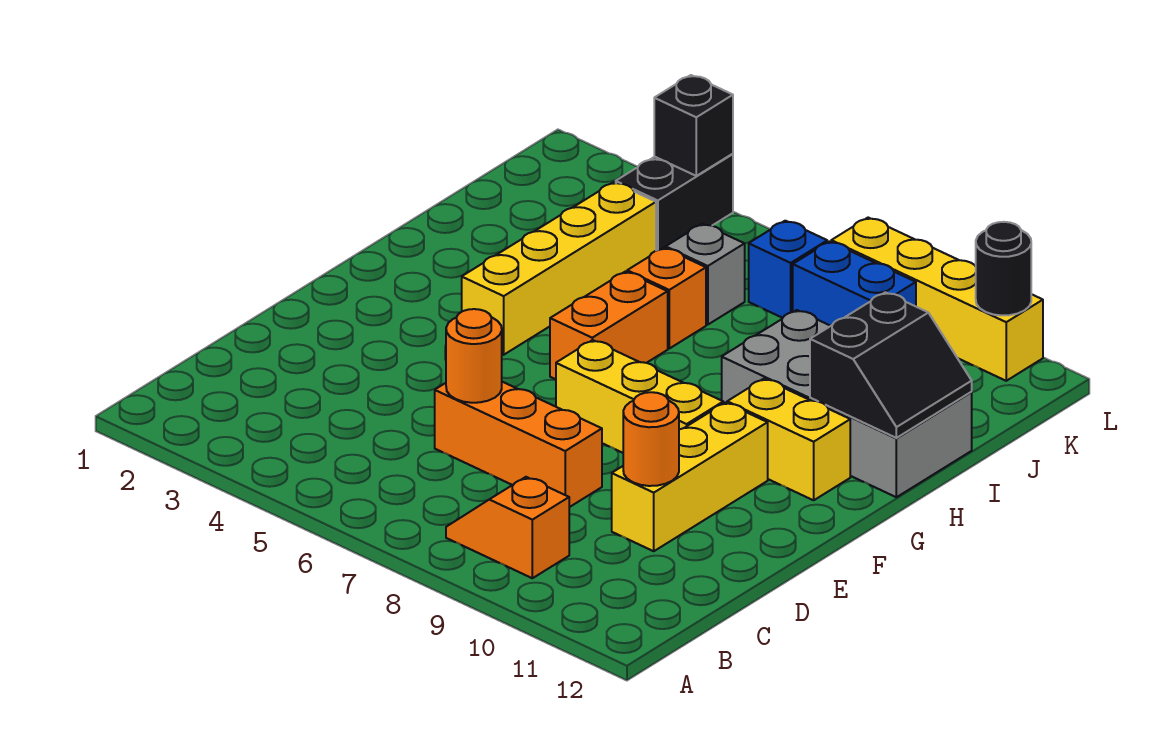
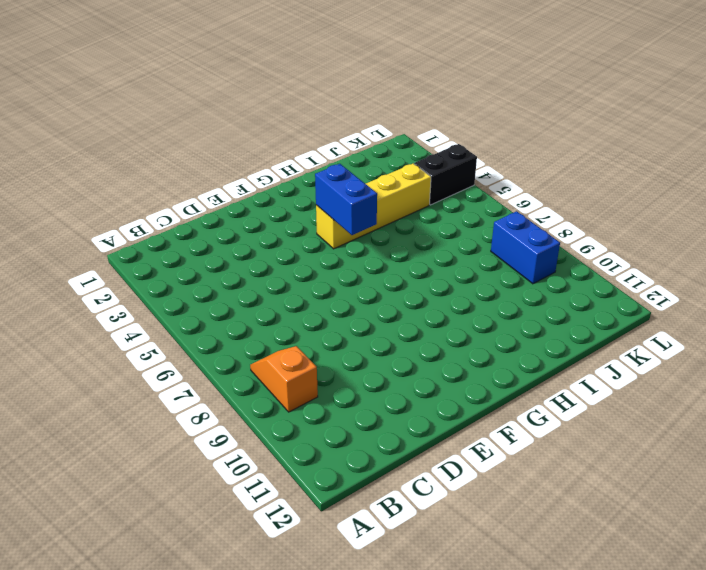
blue 1x2 brick [315,164,377,235] -> none
none -> orange 1x3 brick [435,382,602,507]
none -> yellow 1x3 brick [612,403,768,551]
none -> yellow 1x3 brick [556,340,723,453]

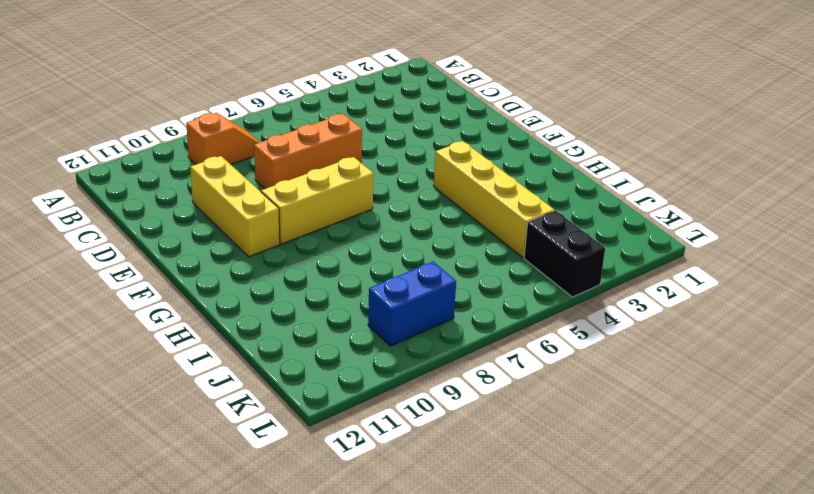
none -> orange 1x2 brick [550,272,668,379]
none -> yellow 1x2 brick [727,379,850,500]
none -> grey 2x4 brick [722,310,972,497]

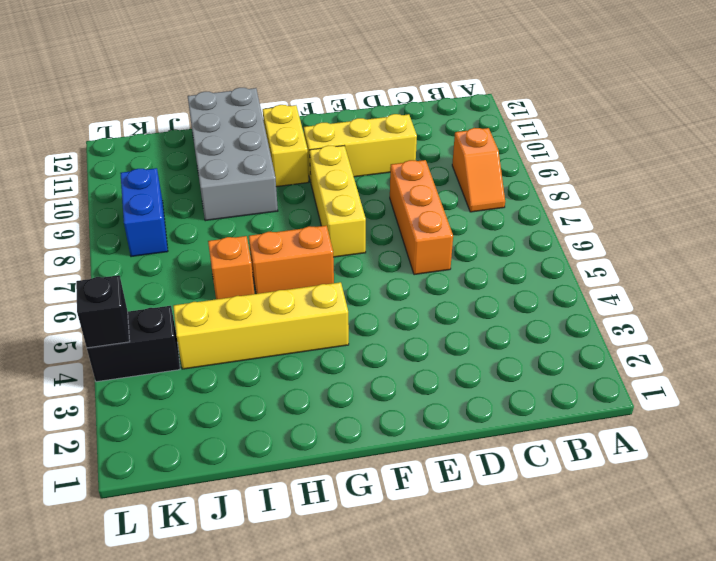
none -> grey 1x1 brick [666,224,745,325]
none -> blue 1x1 brick [749,221,827,318]
none -> yellow 1x4 brick [831,218,1043,381]

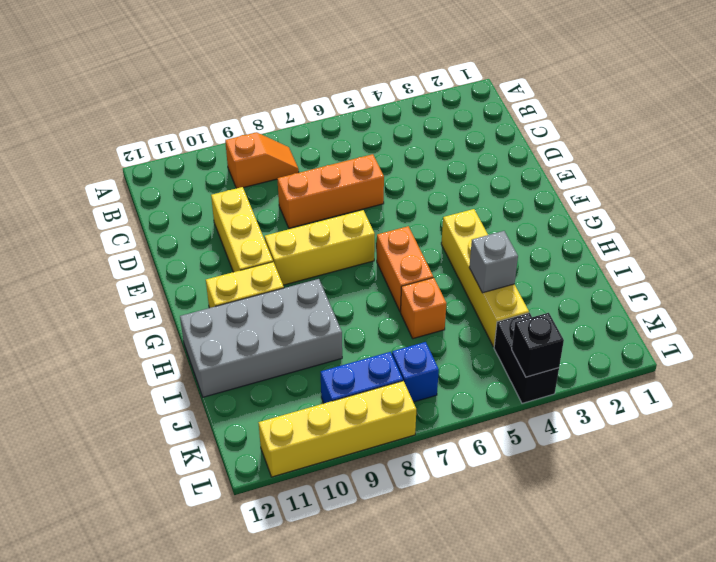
grey 1x1 brick [469,231,518,293] -> grey 1x1 brick moved to [666,224,745,325]
none -> orange 1x1 round brick [446,309,502,403]
none -> orange 1x1 round brick [623,392,679,486]
none -> black 2x2 slope [810,292,972,438]

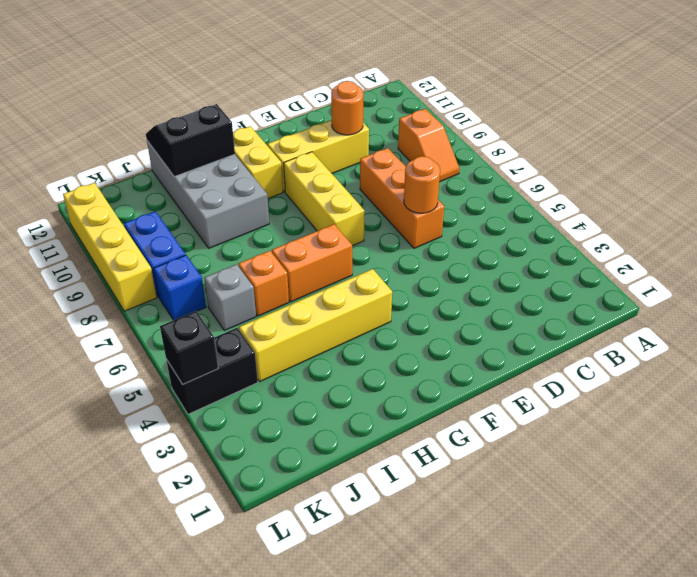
none -> black 1x1 round brick [976,222,1031,315]

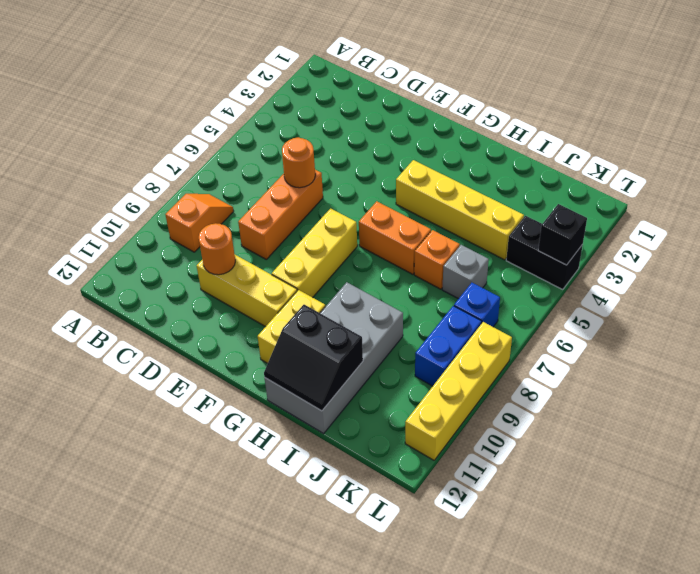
none -> black 1x1 round brick [976,222,1031,315]

